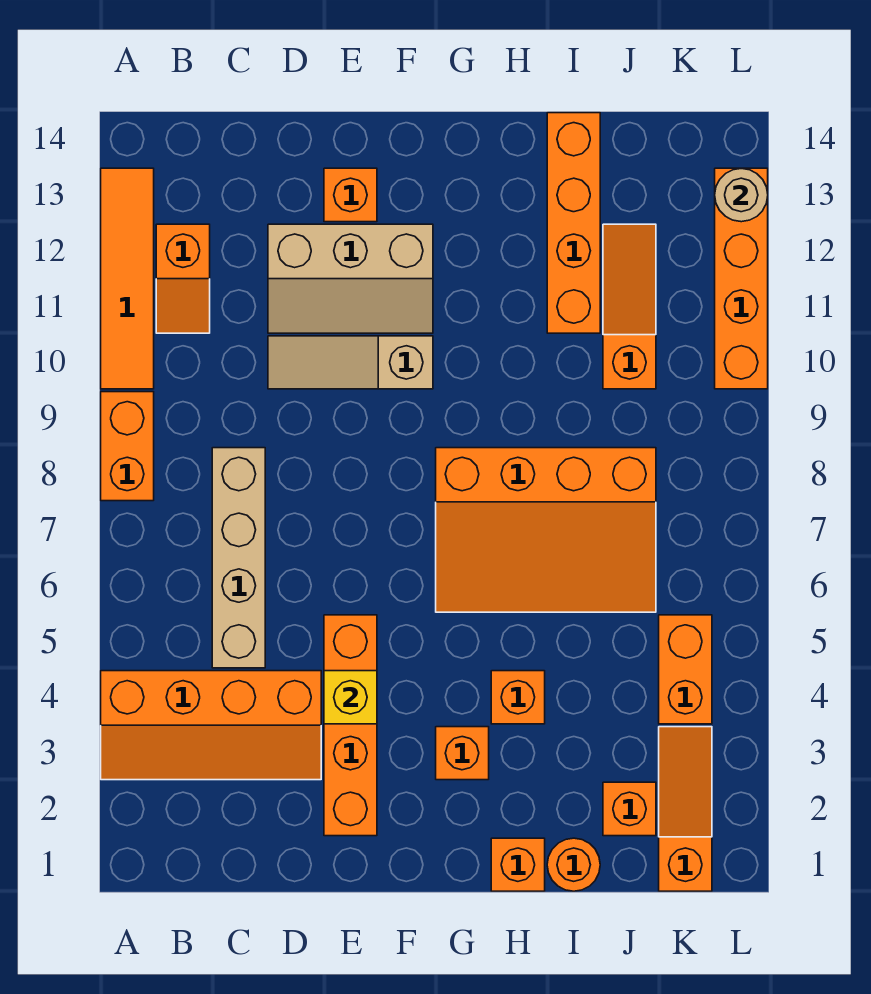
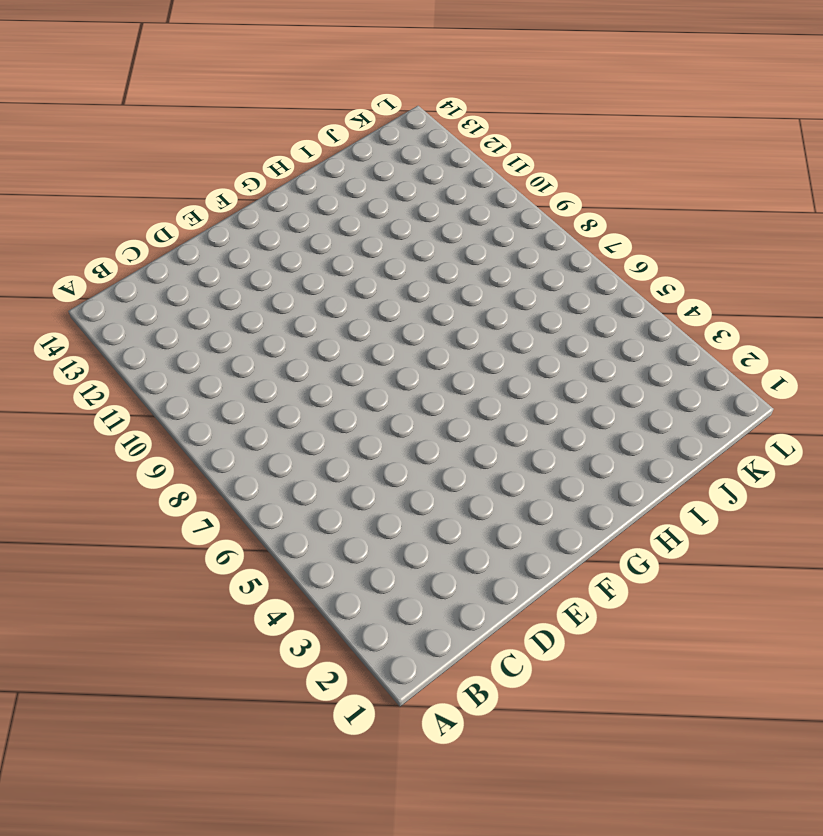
none -> orange 2x4 slope [101,671,321,780]
none -> orange 1x2 brick [101,392,154,501]
none -> orange 1x4 tile [101,168,154,389]

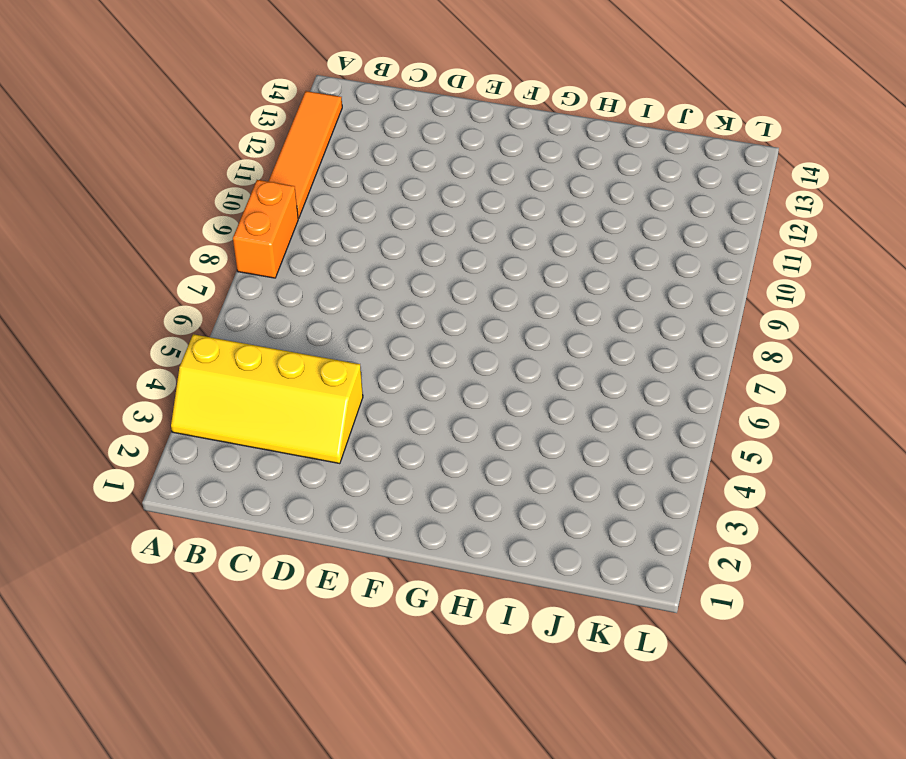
yellow 2x4 slope [171,334,363,464] -> orange 2x4 slope [101,671,321,780]
none -> orange 1x2 slope [156,224,210,333]
none -> tan 1x4 brick [212,448,265,668]
none -> tan 1x3 slope [268,336,433,389]

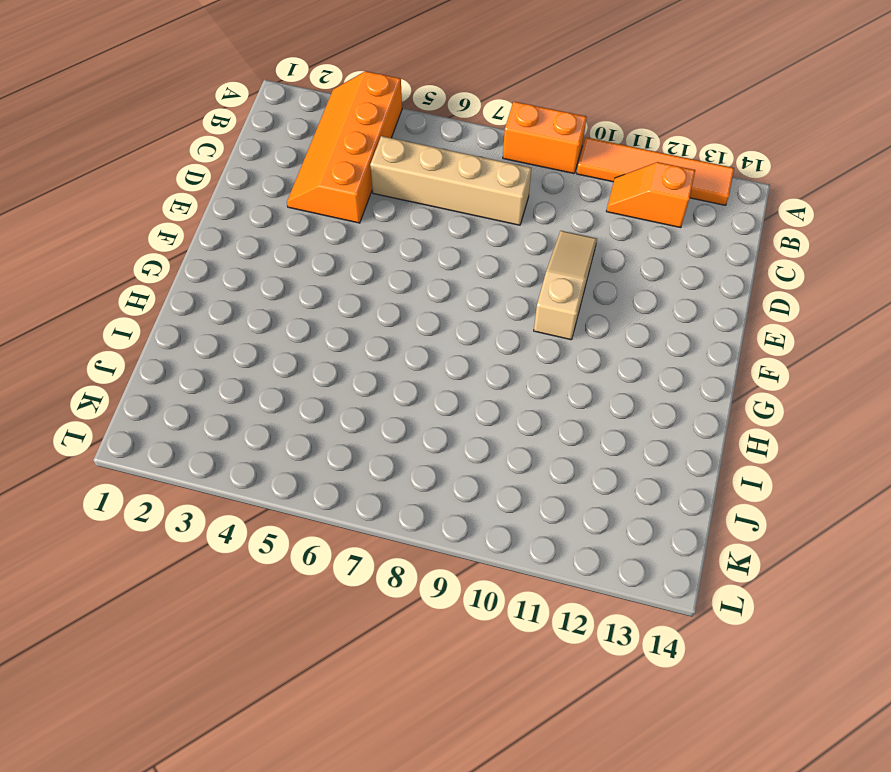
none -> tan 2x3 slope [268,224,433,333]
none -> orange 1x4 brick [324,615,377,836]
none -> orange 1x1 brick [324,168,377,222]

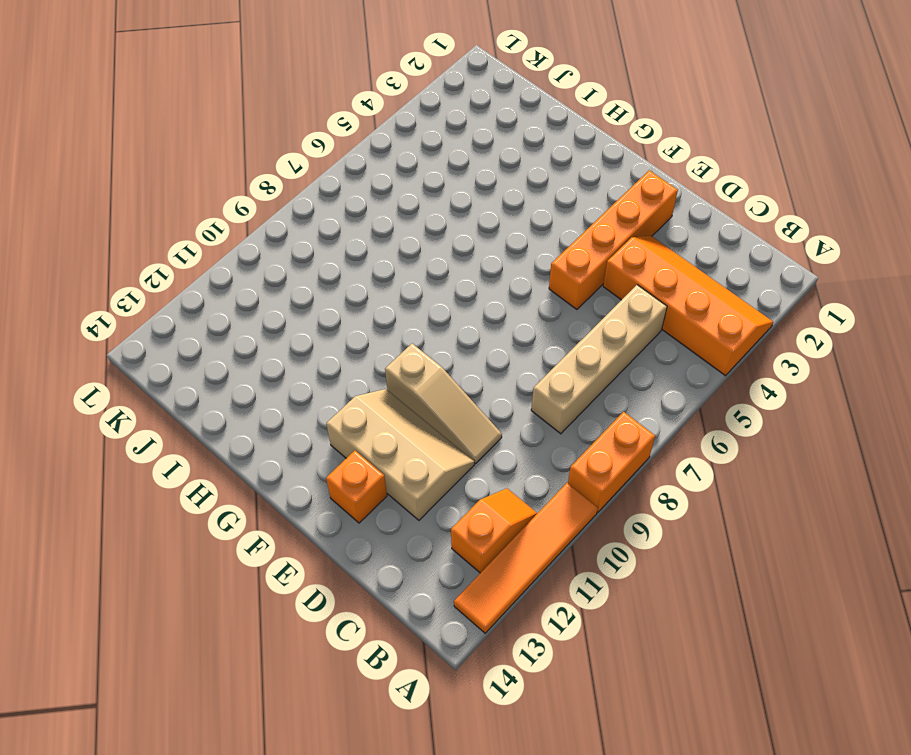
none -> orange 1x1 brick [436,727,489,780]
none -> orange 3x4 slope [436,448,656,612]
none -> orange 1x1 brick [491,838,545,891]

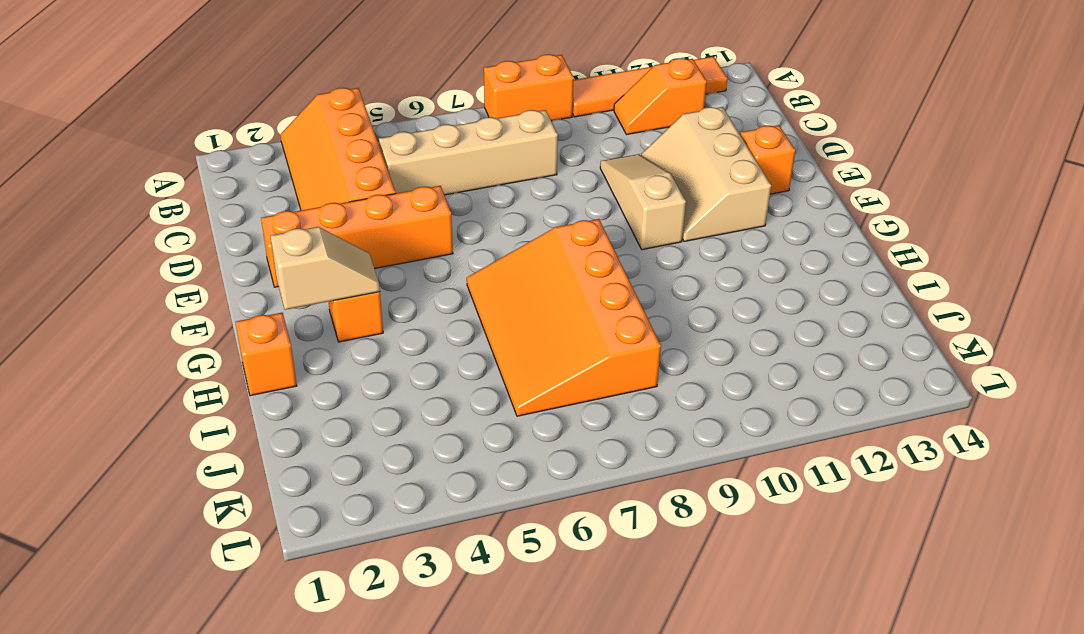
tan 1x2 slope [271,227,380,310] -> none
none -> orange 1x1 brick [491,671,545,724]
none -> orange 1x1 round brick [547,838,600,891]
none -> orange 1x4 brick [547,113,600,333]

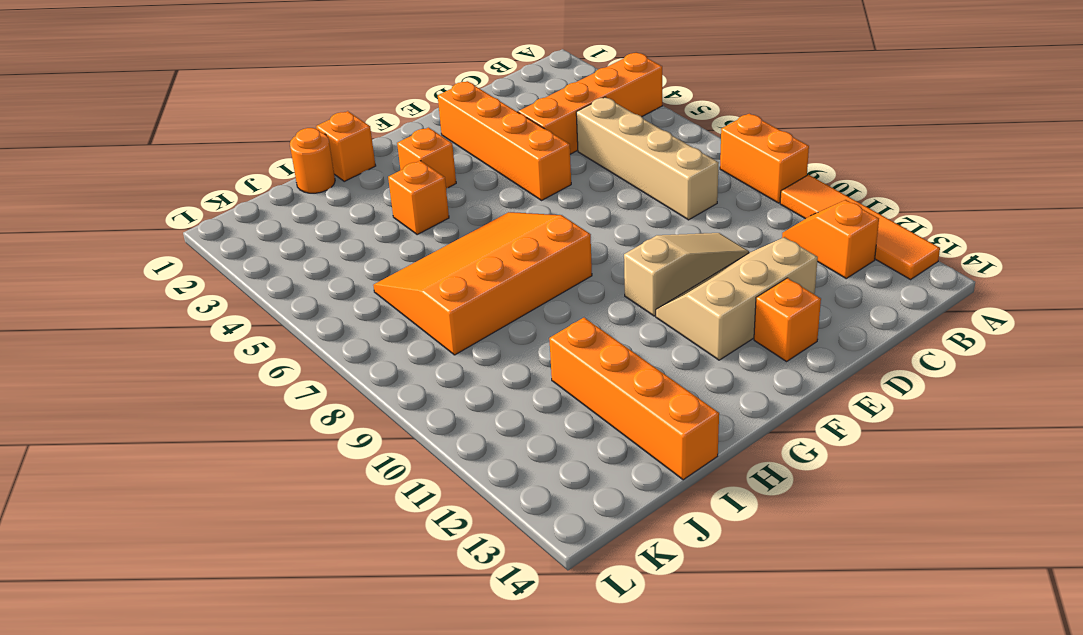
none -> orange 1x1 brick [603,782,656,836]
none -> orange 1x3 slope [603,224,656,389]
none -> orange 1x3 slope [659,727,712,891]

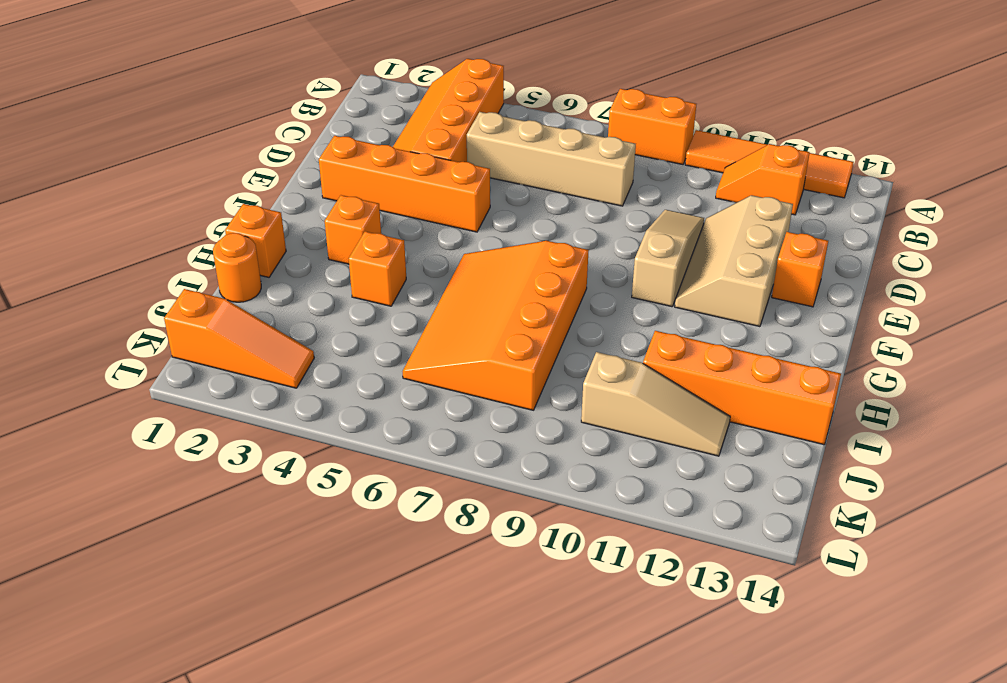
tan 1x3 slope [581,352,730,456] -> orange 1x3 slope [603,224,656,389]
none -> orange 1x1 brick [603,782,656,836]
none -> orange 1x2 brick [659,615,712,724]
none -> orange 1x4 brick [715,168,768,389]

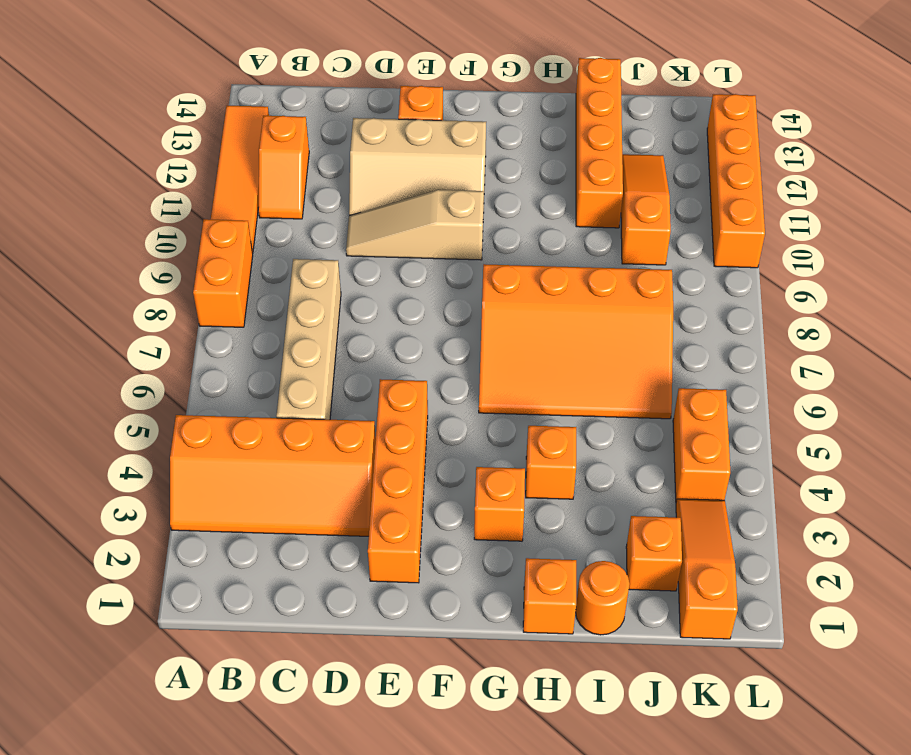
none -> yellow 1x1 brick [324,671,377,724]
none -> tan 1x1 round brick [715,168,768,222]

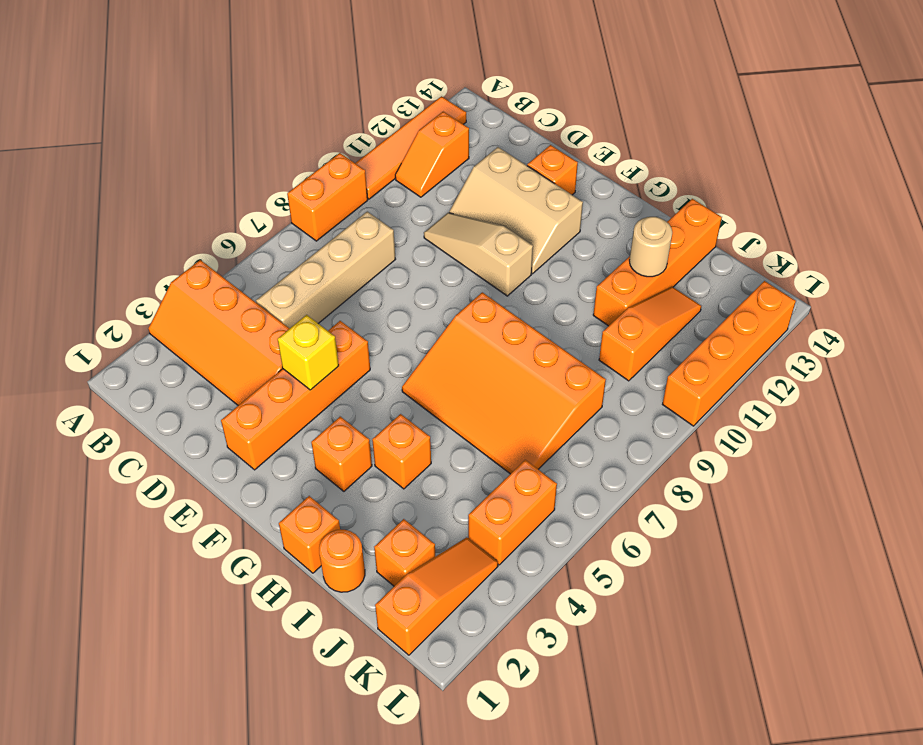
tan 1x1 round brick [629,217,672,277] -> tan 1x1 round brick moved to [715,168,768,222]

